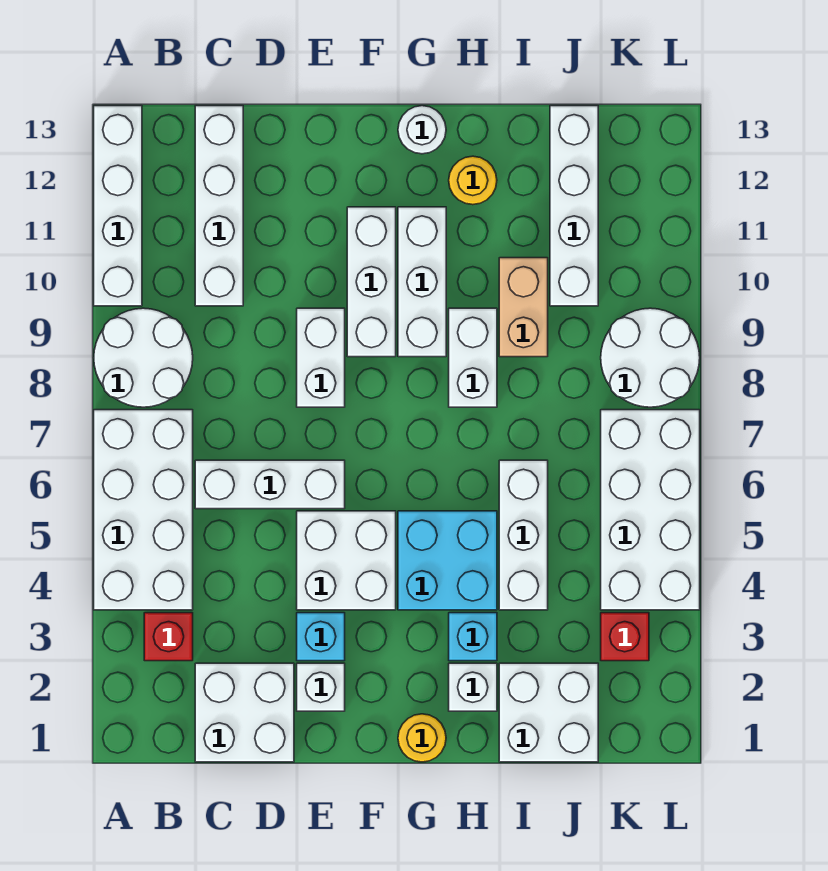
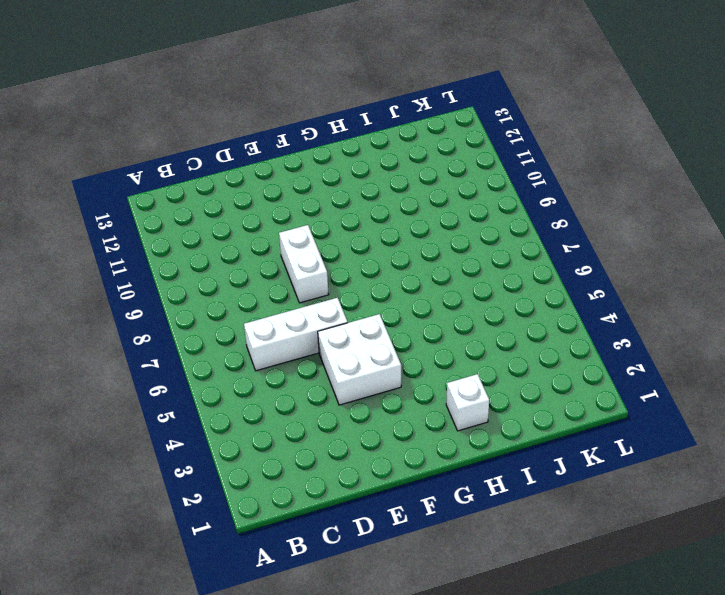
none -> white 2x4 brick [94,410,193,610]
none -> white 2x2 round brick [94,308,193,407]
none -> white 1x4 brick [94,106,142,306]

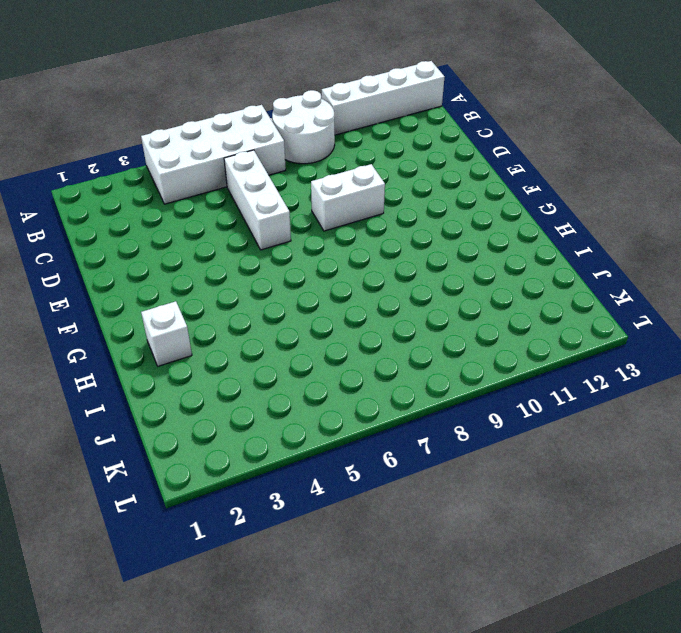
none -> red 1x1 brick [144,613,193,661]
none -> white 2x2 brick [195,663,294,762]
none -> white 1x4 brick [195,106,243,306]

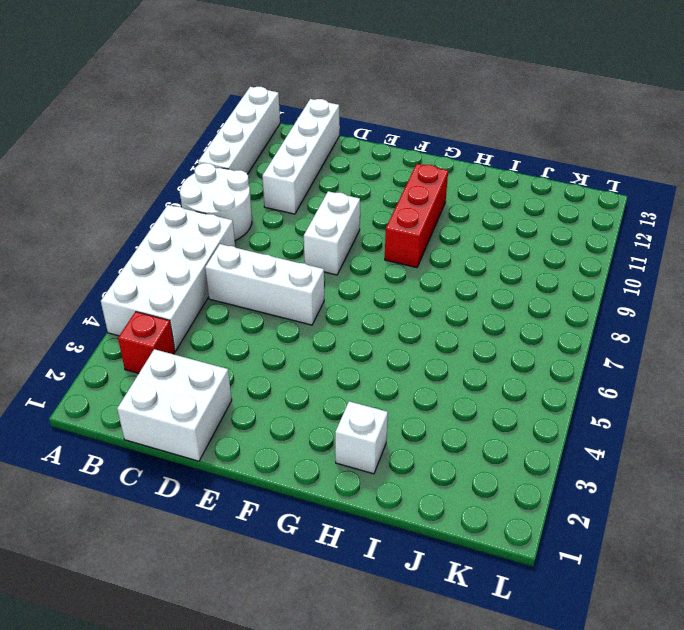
red 1x3 brick [385,164,448,268] -> white 1x3 brick [398,207,446,357]
none -> white 1x1 brick [297,663,345,711]
none -> cyan 1x1 brick [297,613,345,661]
none -> white 2x2 brick [297,511,396,610]

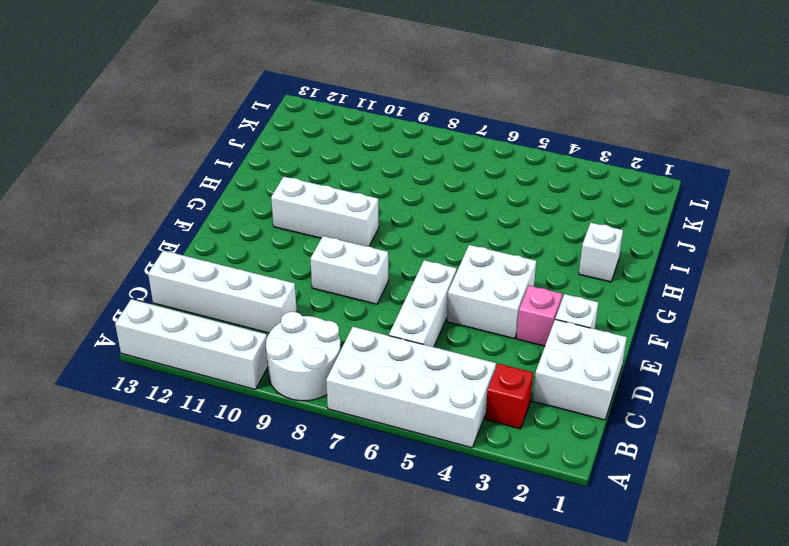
pink 1x1 brick [517,286,562,346] -> cyan 1x1 brick [297,613,345,661]
none -> white 1x3 brick [347,207,396,357]
none -> yellow 1x1 round brick [398,714,446,762]
none -> cyan 2x2 brick [398,511,497,610]

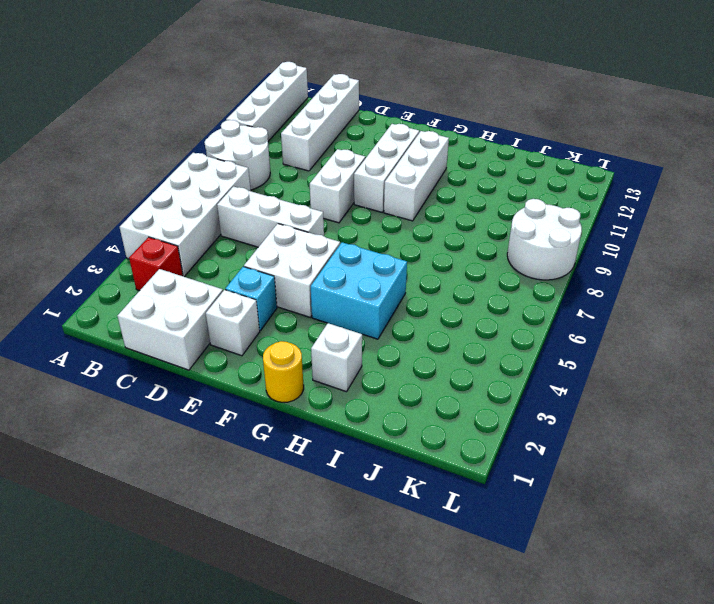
none -> white 1x1 round brick [398,106,446,154]
none -> cyan 1x1 brick [449,613,497,661]
none -> white 1x2 brick [449,308,497,407]

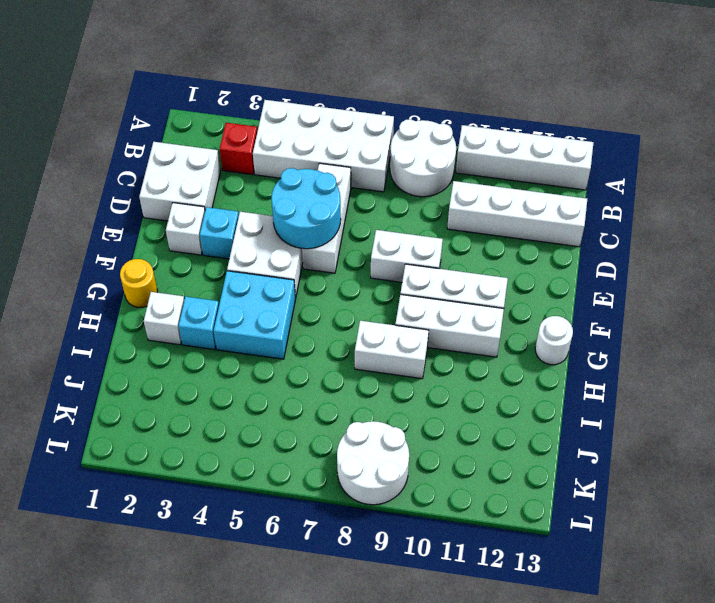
cyan 2x2 round brick [271,168,341,249] -> none
none -> yellow 1x1 round brick [449,156,497,205]
none -> white 2x2 brick [499,663,598,762]
none -> white 1x3 brick [499,460,548,610]

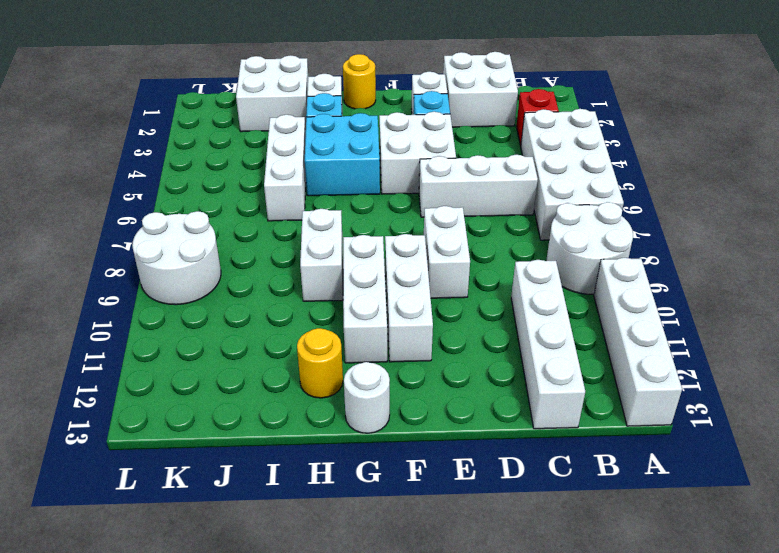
none -> tan 1x2 brick [499,258,548,357]
none -> white 1x4 brick [550,106,598,306]
none -> red 1x1 brick [601,613,649,661]

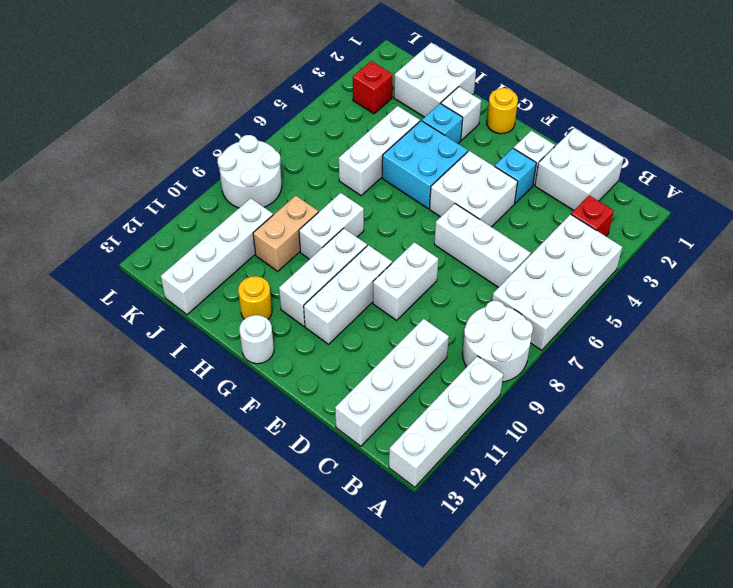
none -> white 2x4 brick [601,410,700,610]

